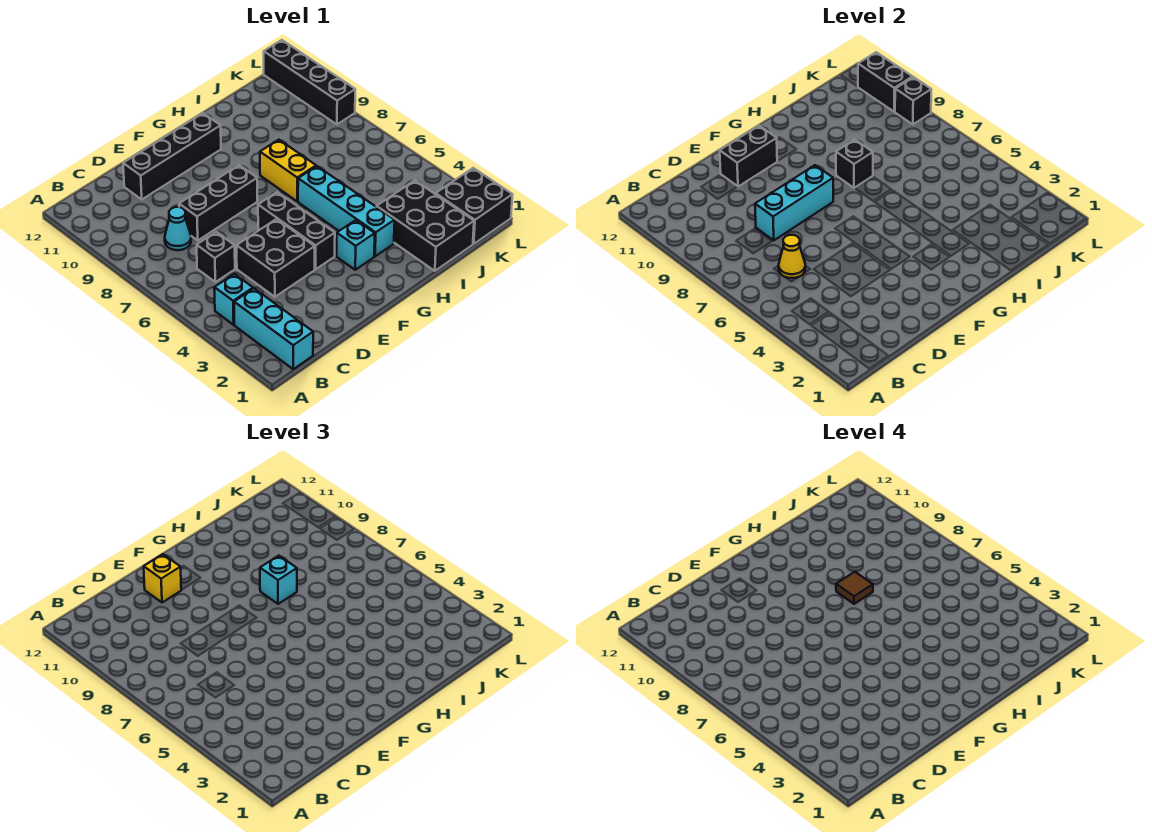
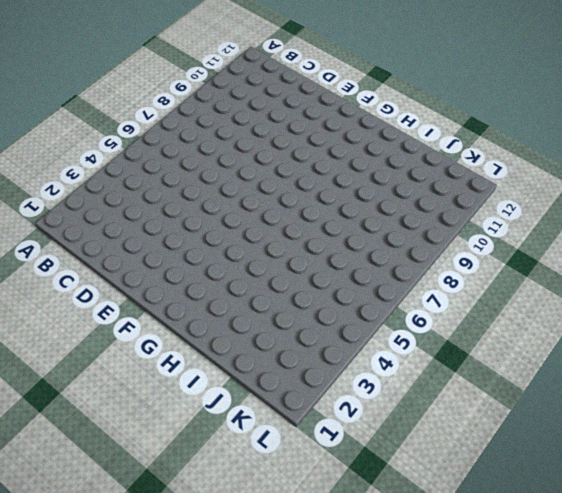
none -> cyan 1x3 brick [234,289,313,369]
none -> cyan 1x1 brick [214,274,253,325]
none -> black 1x1 brick [197,232,235,282]

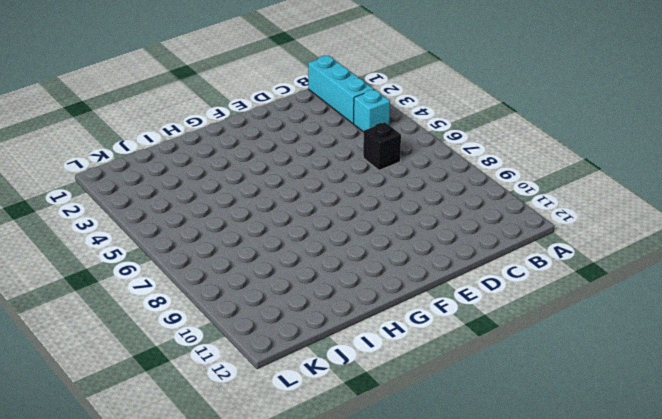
none -> cyan 1x1 cone [165,207,191,250]
none -> black 2x2 brick [237,219,315,297]
none -> black 1x3 brick [179,165,257,240]

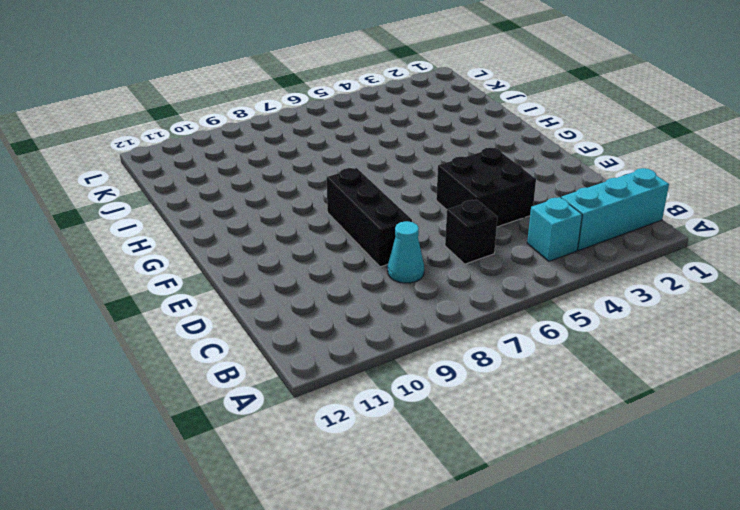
none -> black 1x4 brick [123,113,221,199]
none -> black 1x3 brick [258,192,335,269]
none -> cyan 1x1 brick [336,220,375,270]

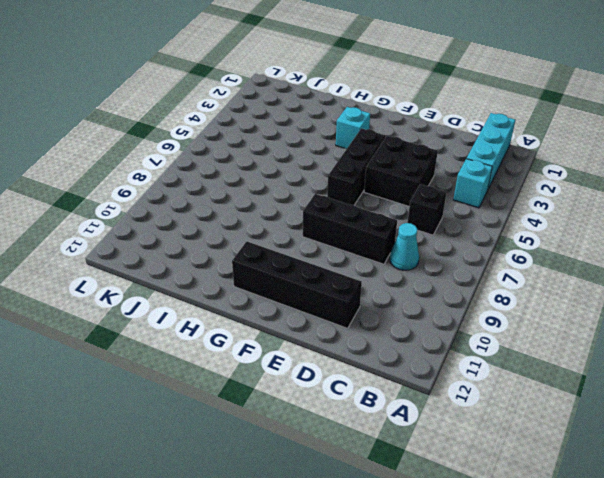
none -> cyan 1x4 brick [298,166,395,256]
none -> yellow 1x2 brick [260,140,316,201]
none -> black 2x3 brick [377,180,474,271]

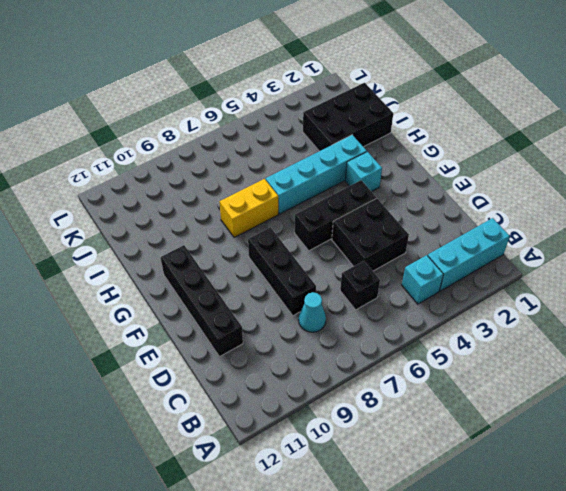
none -> black 2x2 brick [436,168,513,244]
none -> black 1x4 brick [264,40,355,124]
none -> yellow 1x1 cone [779,235,805,278]

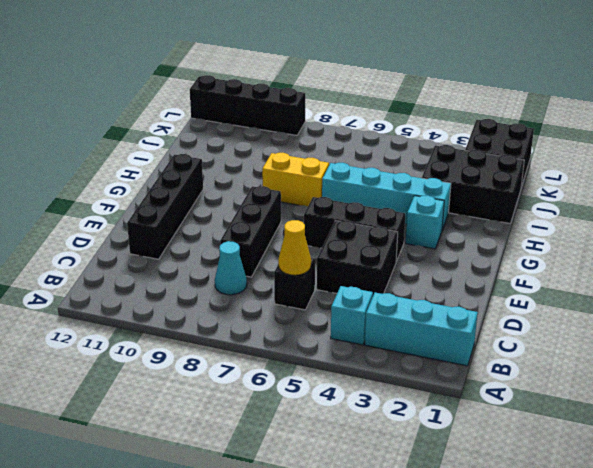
none -> cyan 1x3 brick [755,165,833,240]
none -> black 1x2 brick [720,126,777,187]
none -> black 1x1 brick [836,140,873,188]

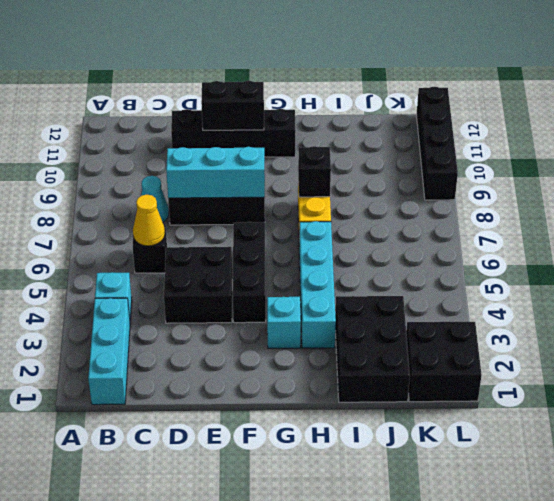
none -> black 1x1 brick [895,77,931,124]
none -> black 1x2 brick [858,52,913,112]
none -> yellow 1x1 brick [144,554,181,603]

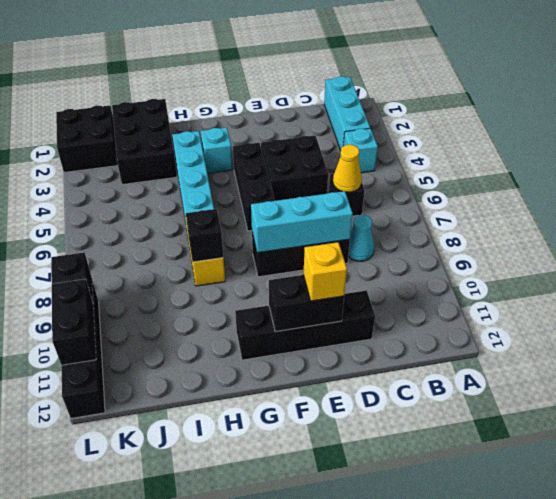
none -> cyan 1x1 brick [260,556,297,604]
none -> brown 1x1 tile [836,572,873,604]

